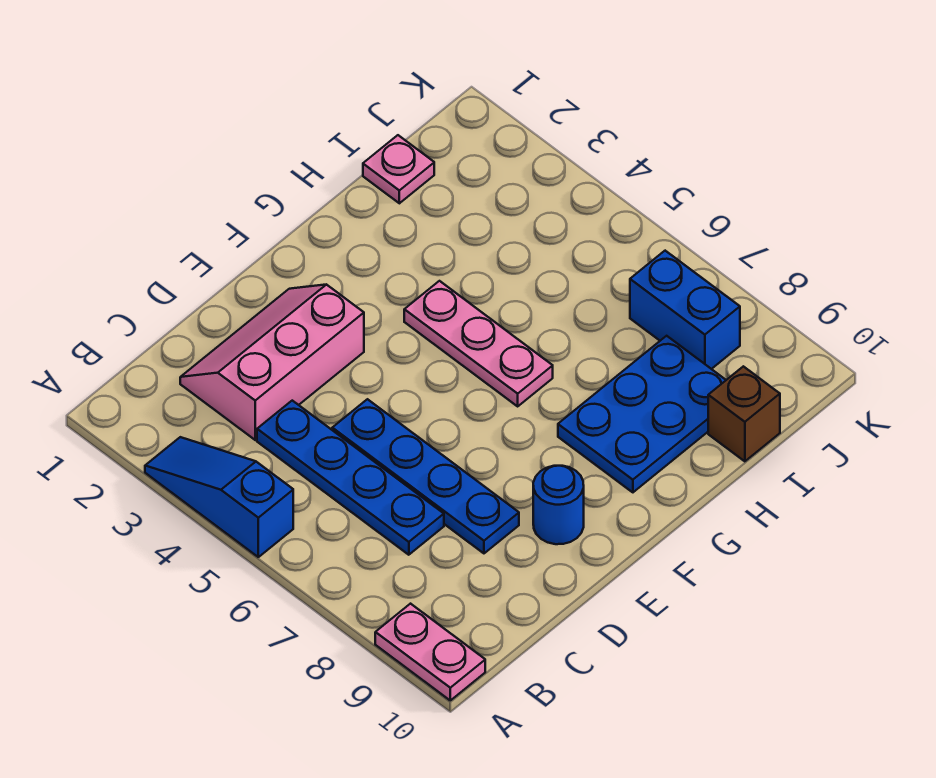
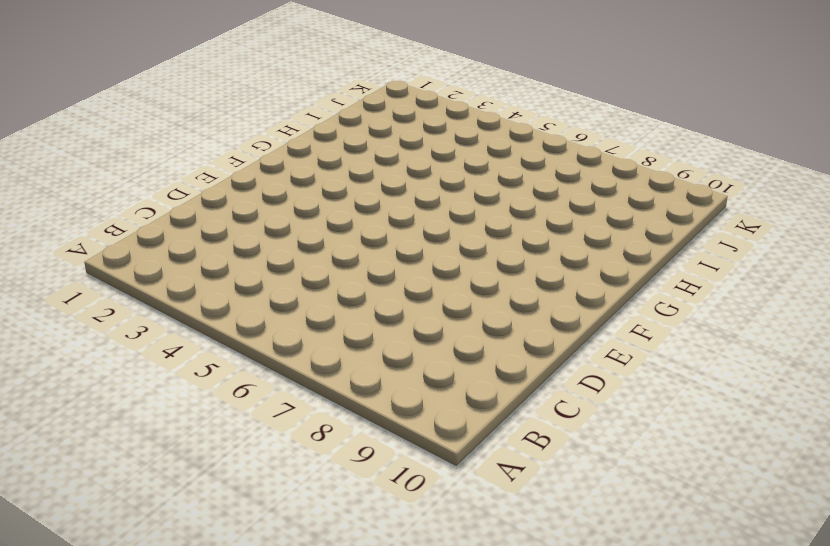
none -> blue 1x3 slope [145,437,293,557]
none -> pink 1x2 plate [375,604,485,700]

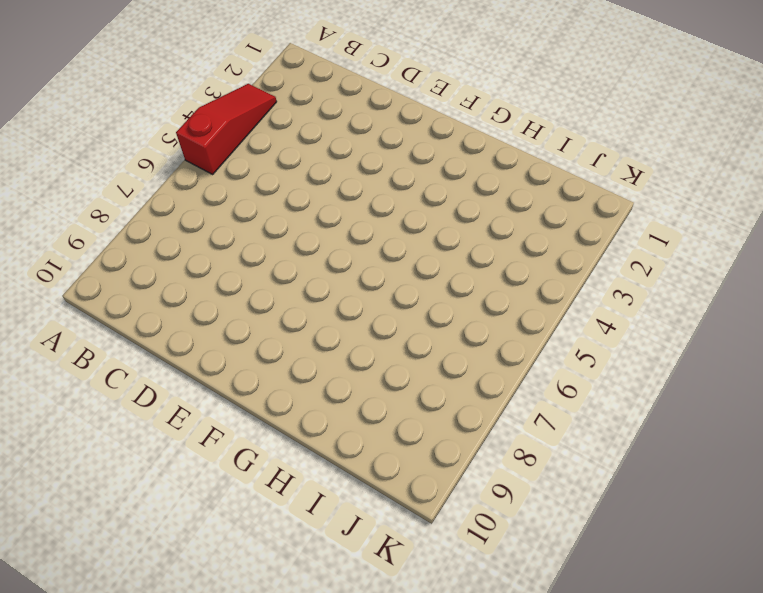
red 1x3 slope [176,84,277,174] -> blue 1x3 slope [145,437,293,557]
none -> pink 1x2 plate [375,604,485,700]
none -> pink 2x3 slope [180,284,364,440]

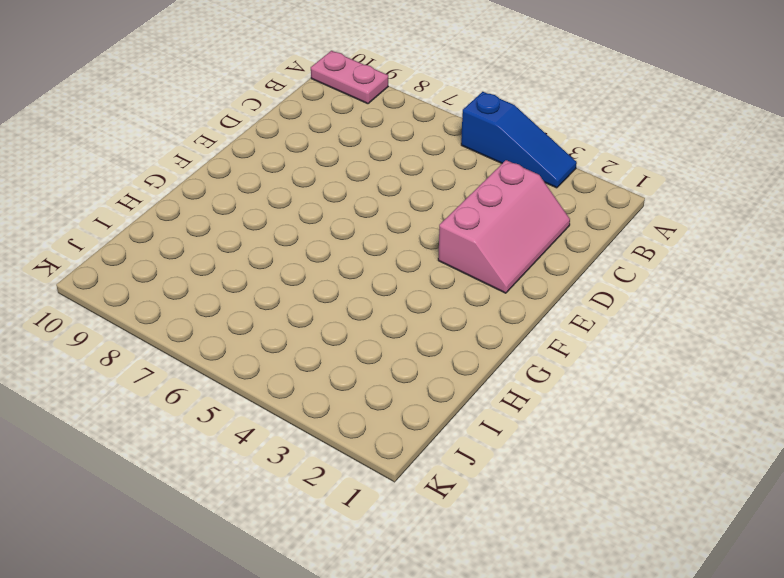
none -> blue 1x4 plate [257,401,444,555]
none -> blue 1x4 plate [332,399,519,553]

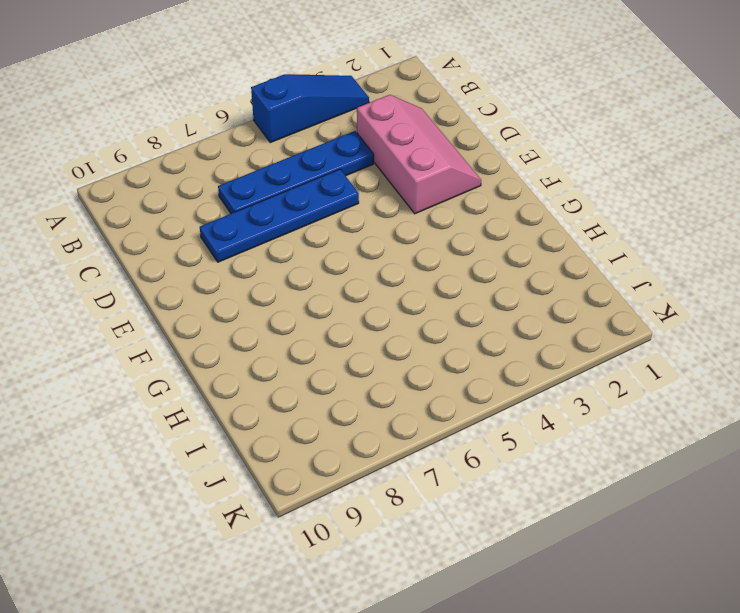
none -> pink 1x2 plate [375,604,485,700]
none -> blue 1x1 round brick [533,466,584,544]

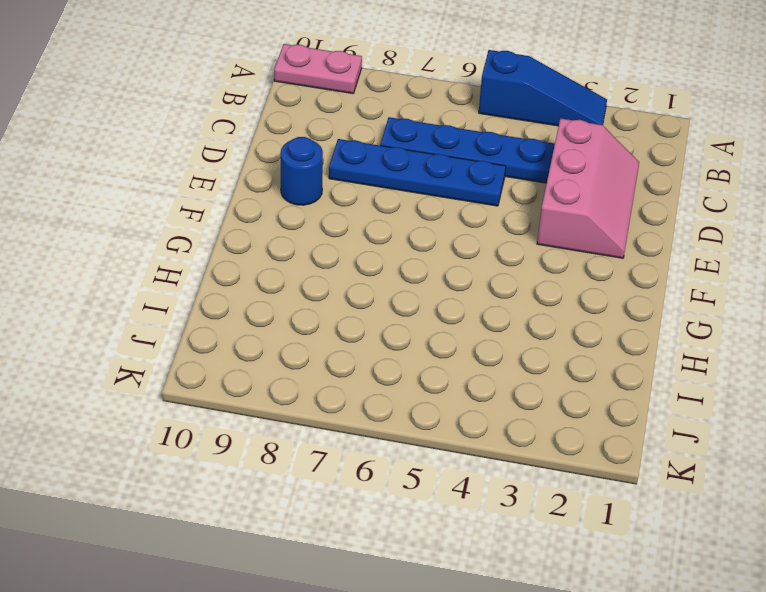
none -> pink 1x3 plate [404,281,553,406]
none -> blue 2x3 plate [558,336,726,492]

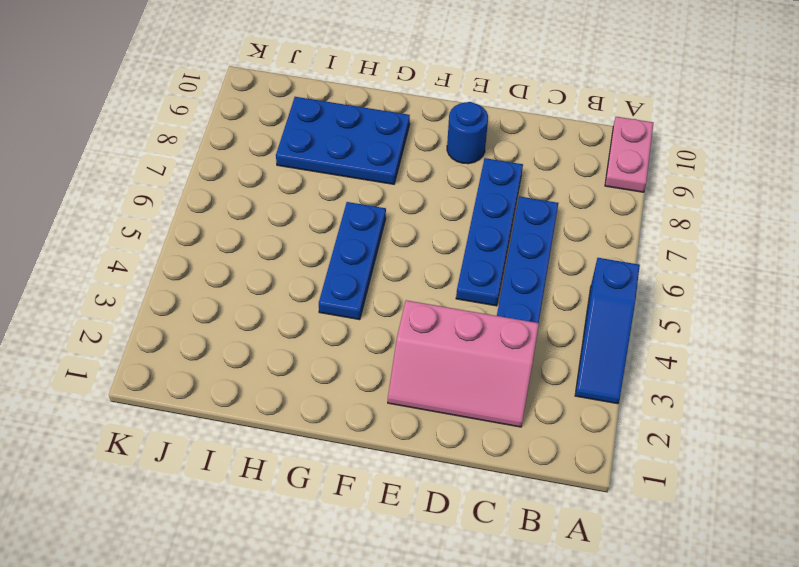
blue 1x3 plate [319,202,386,320] -> pink 1x3 plate [404,281,553,406]
none -> pink 1x1 plate [363,135,434,203]
none -> brown 1x1 brick [708,366,780,461]

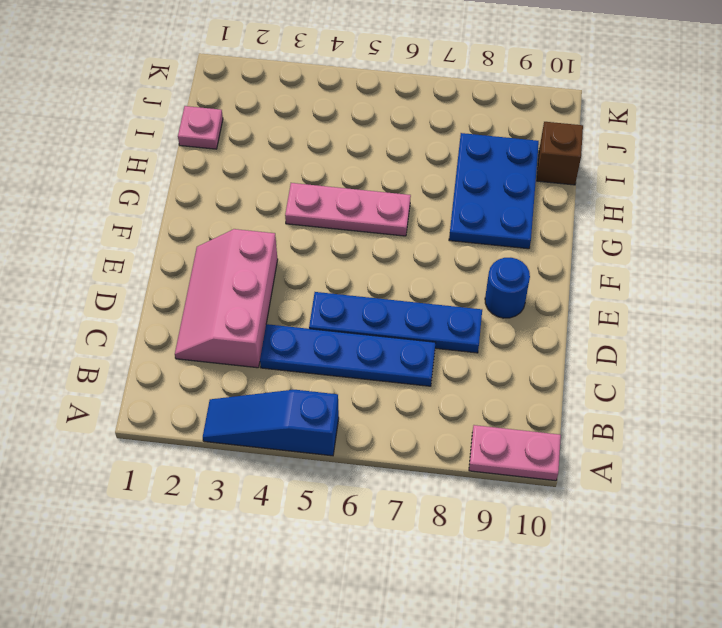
none -> blue 1x2 brick [630,251,740,369]

